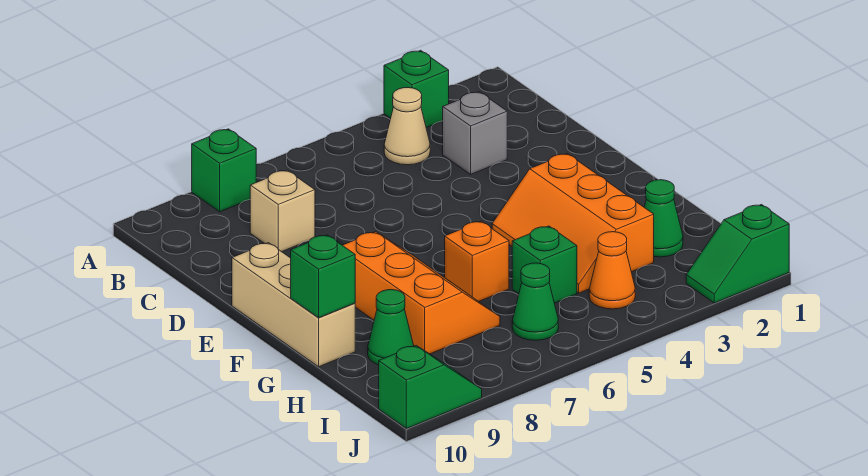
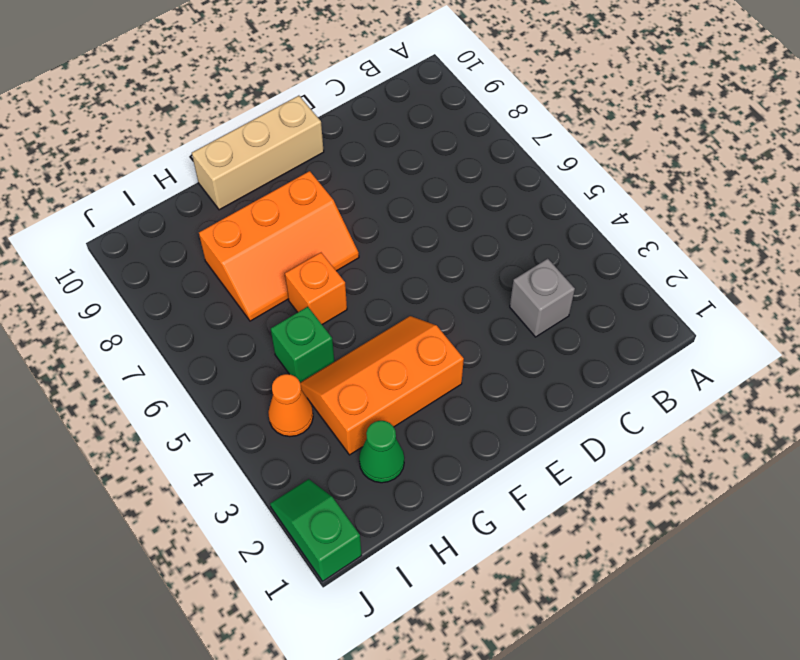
none -> green 1x1 brick [384,50,449,128]
none -> green 1x1 brick [192,129,256,212]
none -> tan 1x1 cone [384,88,430,165]

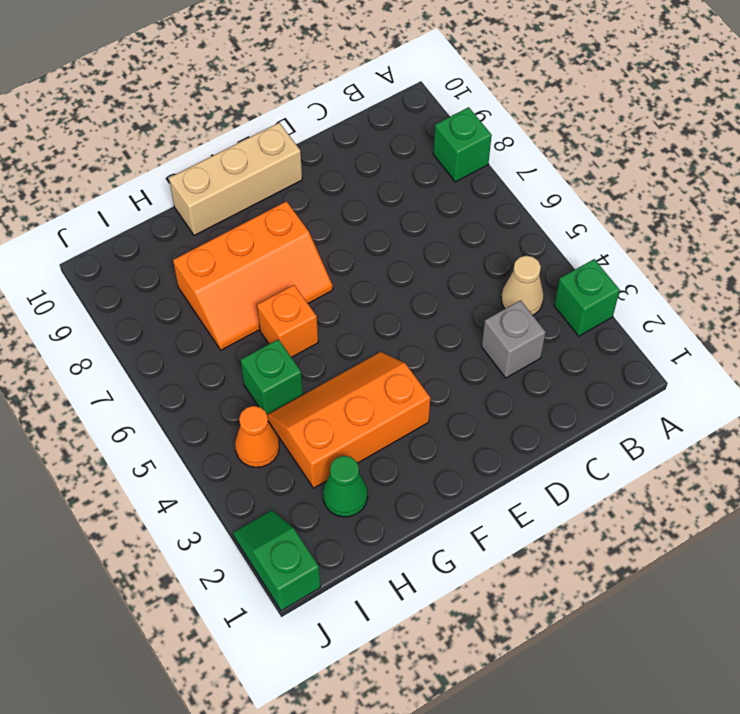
none -> tan 1x1 brick [250,170,315,252]
none -> green 1x1 cone [368,290,414,365]
none -> green 1x1 cone [512,263,558,340]

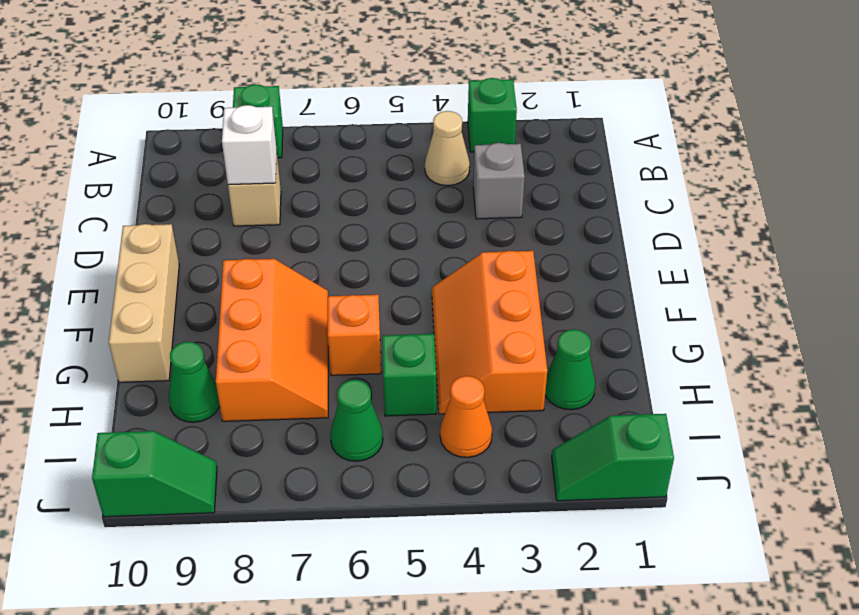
white 1x1 brick [222,105,277,185] -> none
none -> green 1x1 brick [291,235,355,318]

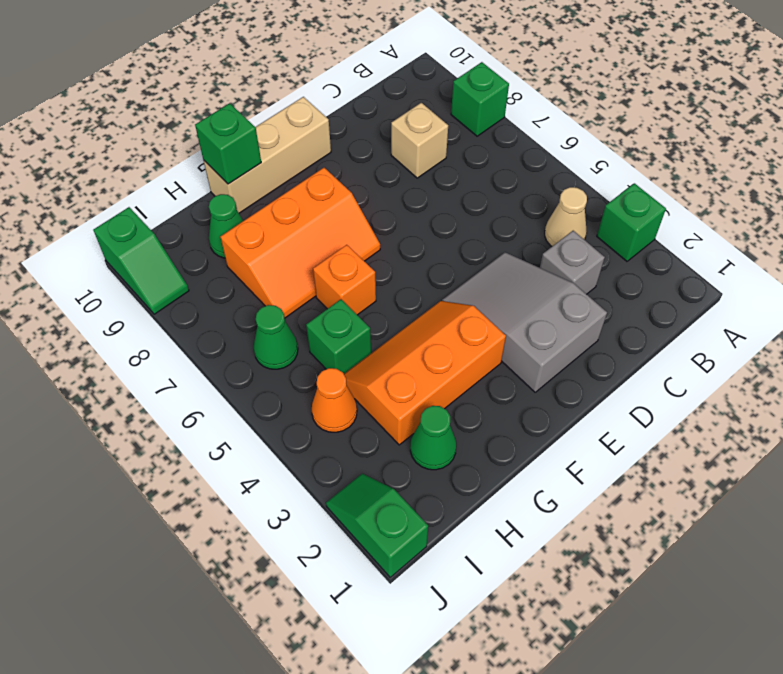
grey 2x3 slope [442,252,607,392] -> none

